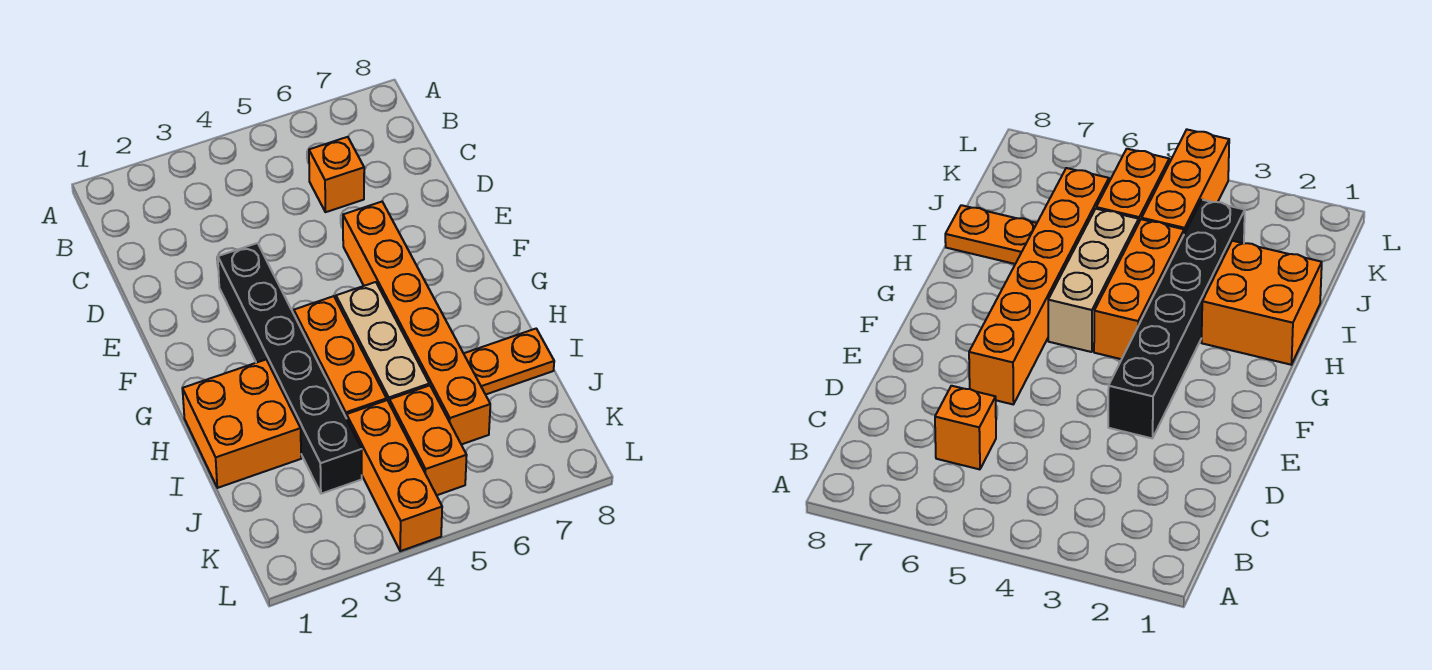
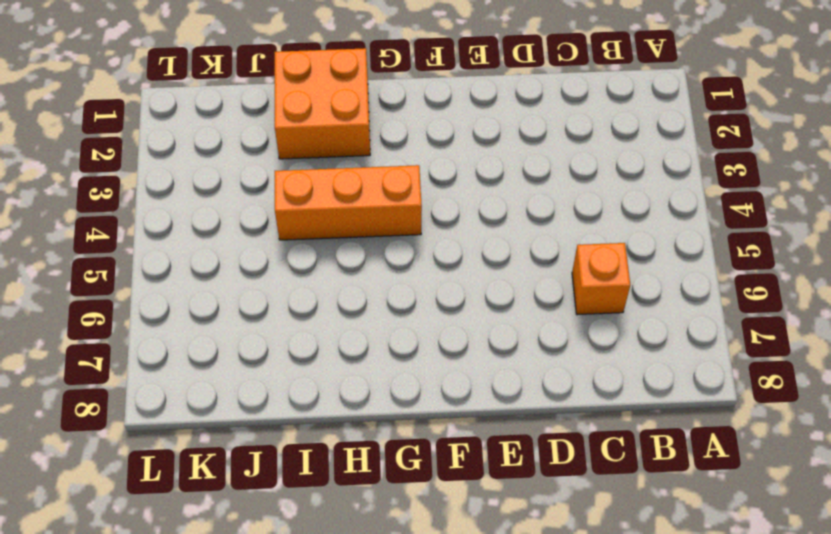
none -> black 1x6 brick [218,243,362,494]
none -> orange 1x6 brick [343,202,490,445]

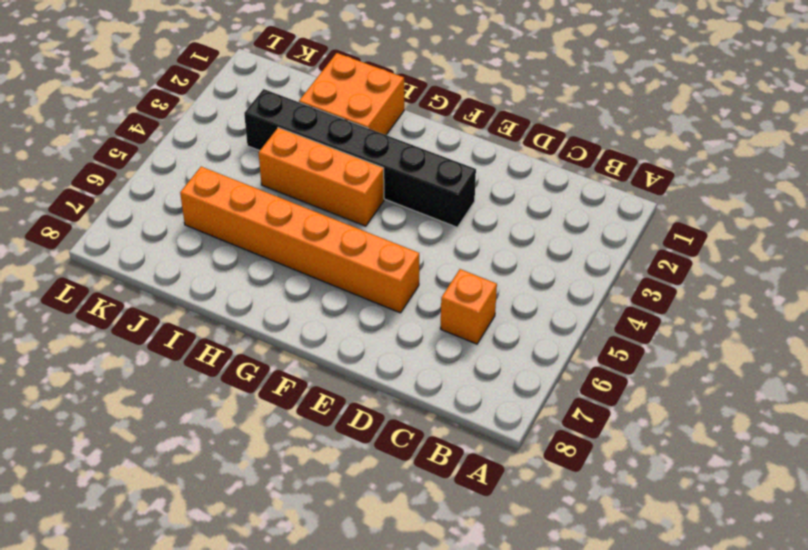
none -> tan 1x3 brick [336,282,429,402]
none -> orange 1x2 plate [464,329,554,395]

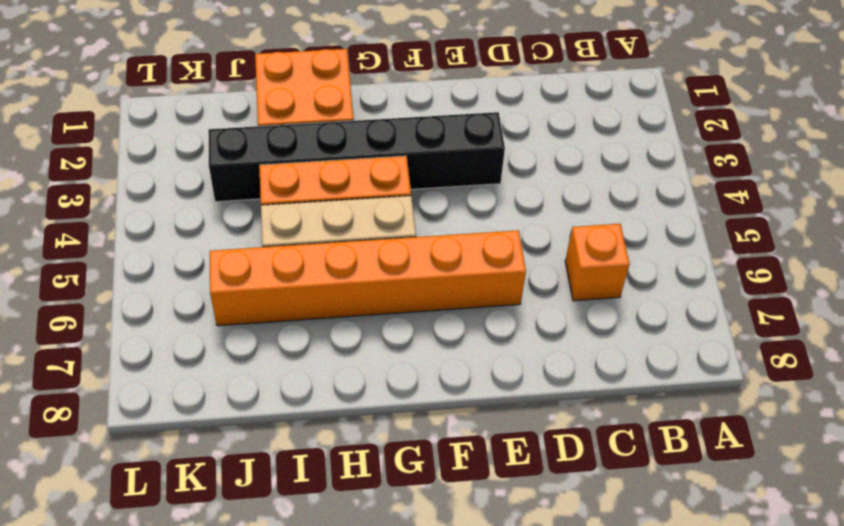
none -> orange 1x2 plate [464,329,554,395]
none -> orange 1x3 brick [347,400,442,551]

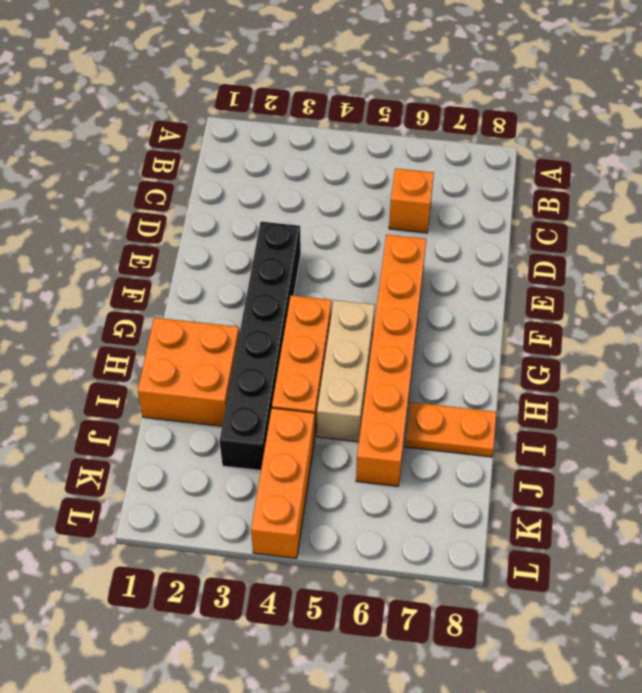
none -> orange 1x2 brick [389,385,467,495]

